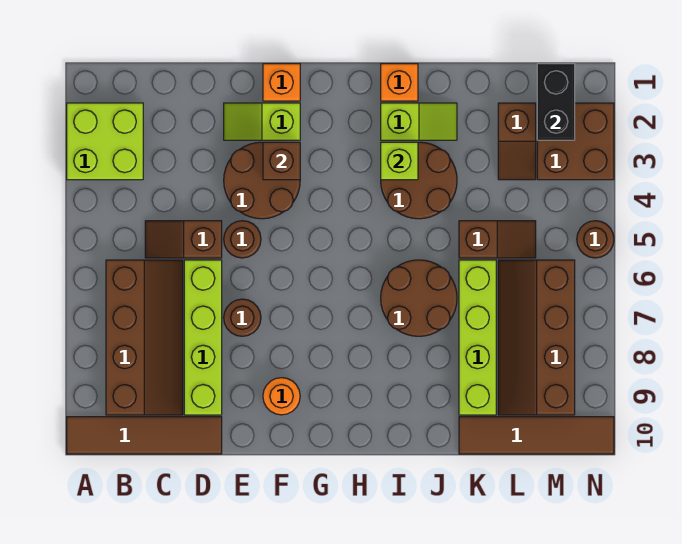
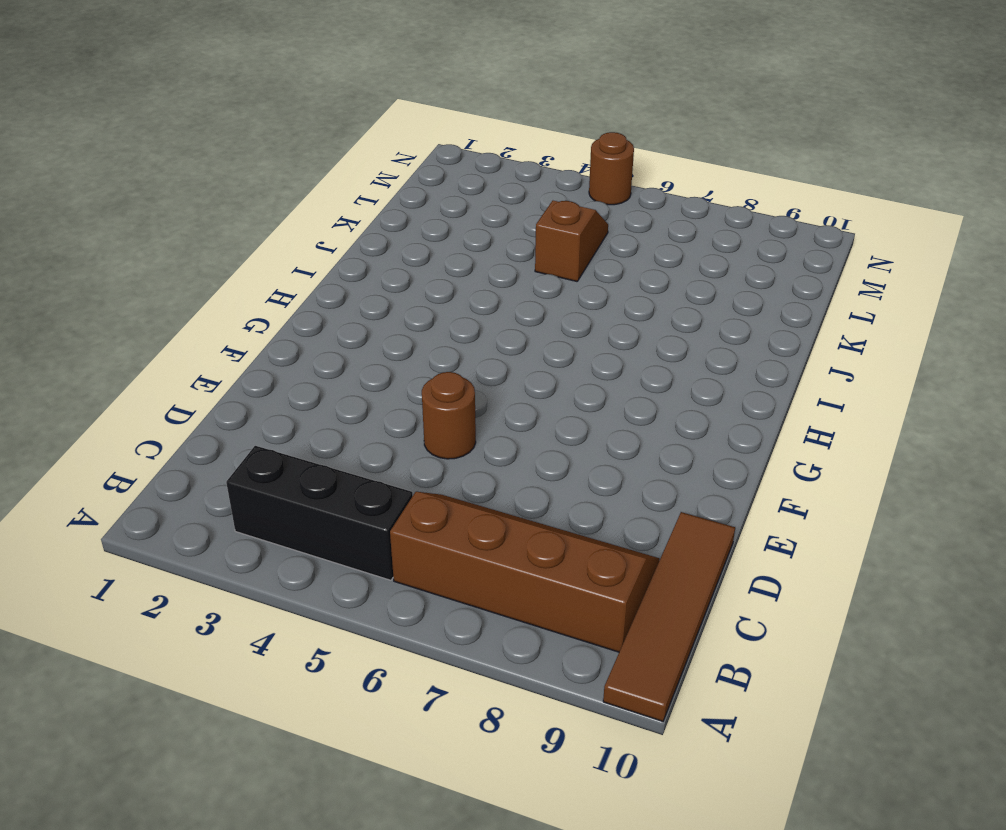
black 1x3 brick [226,446,413,580] -> lime 2x2 brick [67,103,143,180]
none -> brown 1x2 slope [145,221,222,258]
none -> lime 1x4 brick [184,260,222,415]
none -> lime 1x2 slope [224,103,300,140]

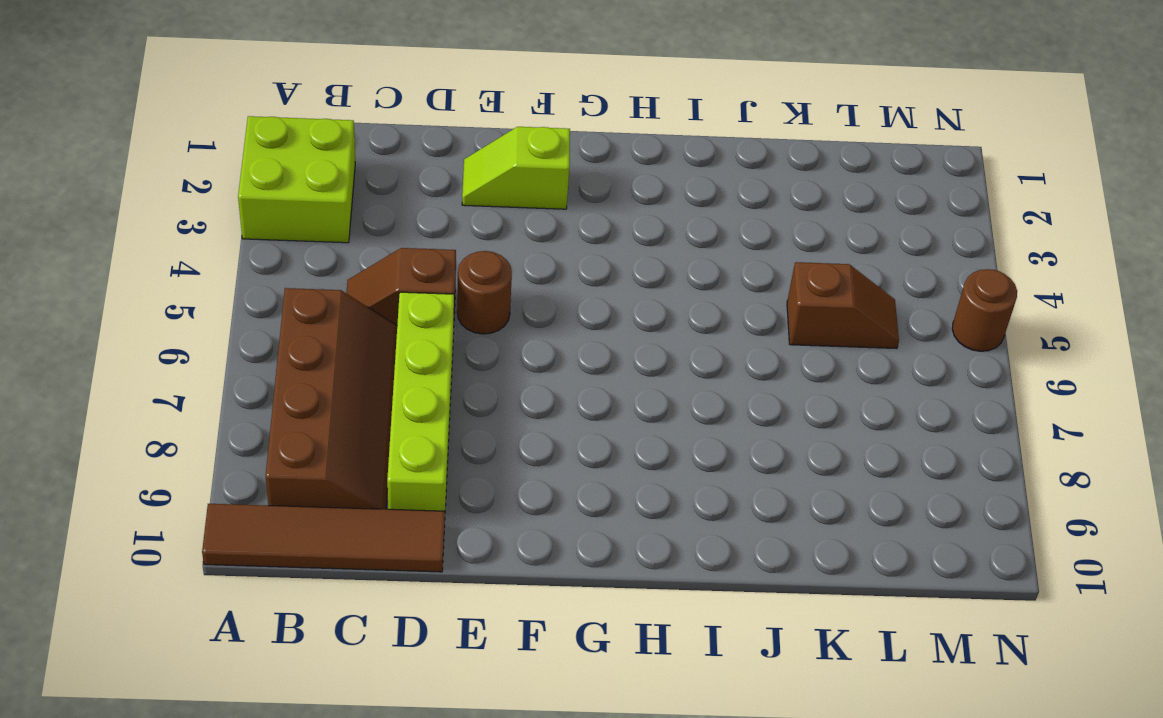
none -> brown 2x2 round brick [224,142,300,219]
none -> brown 1x1 round brick [224,299,261,336]
none -> orange 1x1 brick [263,64,300,101]

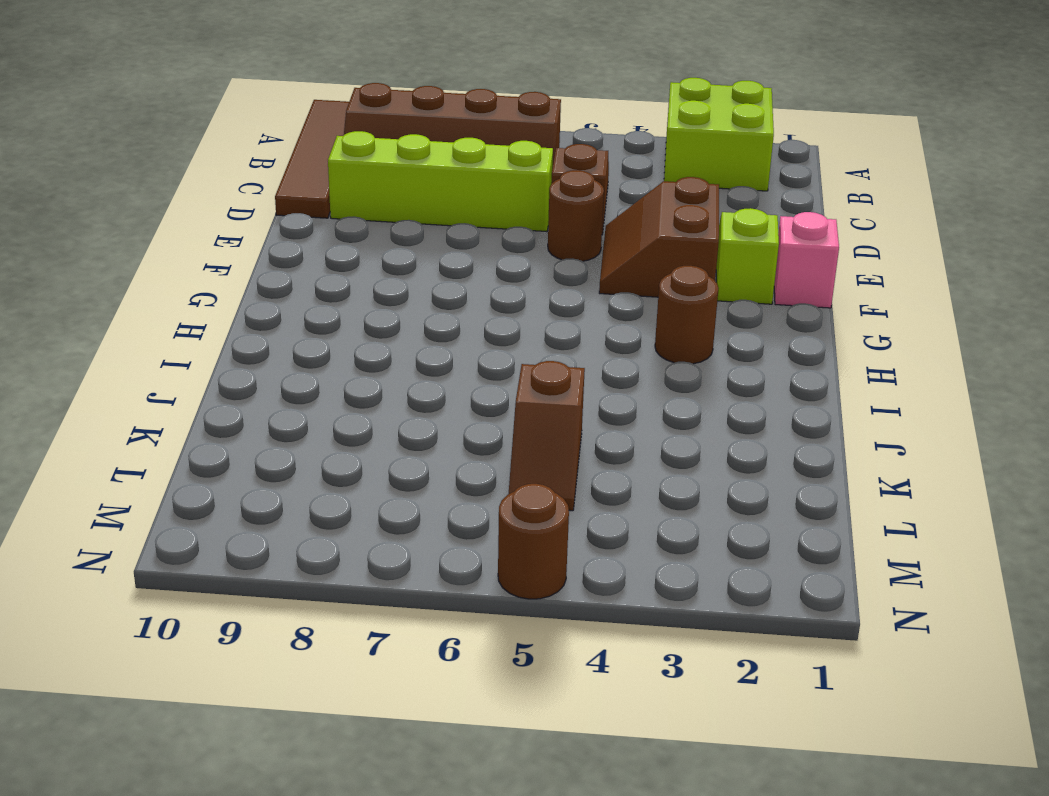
brown 2x2 slope [599,177,719,297] -> brown 2x2 round brick [224,142,300,219]
pink 1x1 brick [774,212,839,308] -> orange 1x1 brick [263,64,300,101]
brown 1x1 round brick [655,266,719,364] -> brown 1x1 round brick moved to [224,299,261,336]
none -> orange 1x1 round brick [263,378,300,415]
none -> orange 1x1 brick [381,64,418,101]
none -> lime 1x2 slope [381,103,457,140]

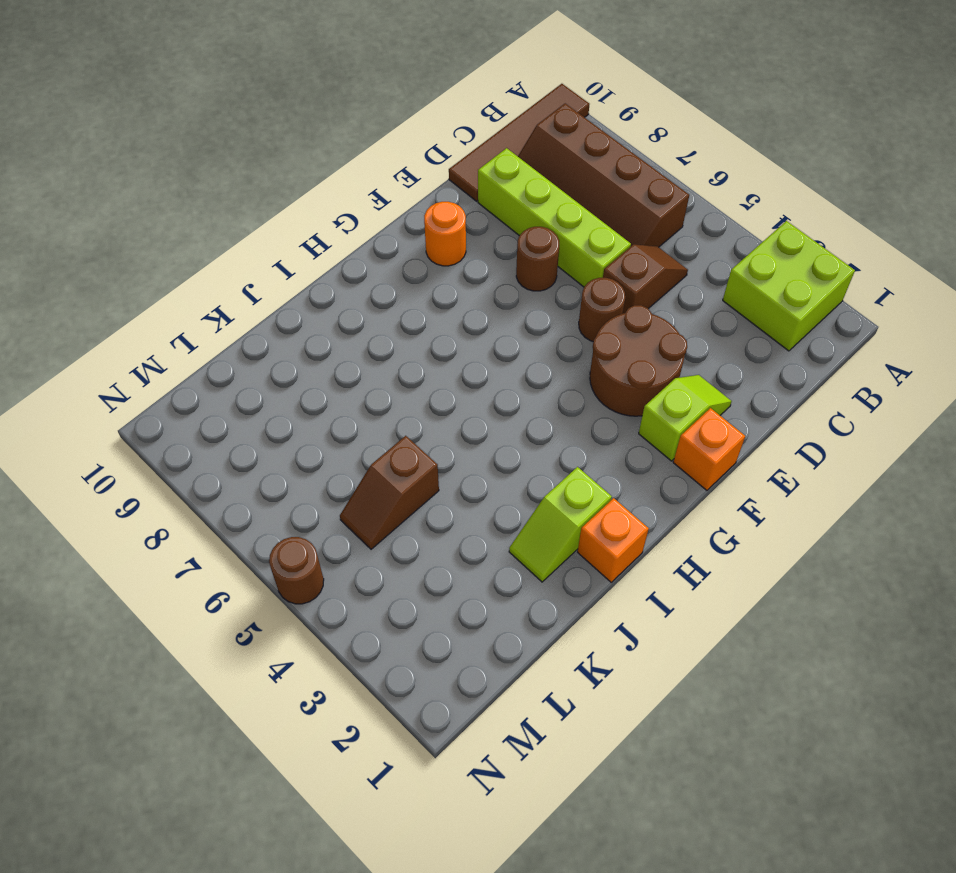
none -> brown 2x2 round brick [381,142,457,219]
none -> brown 2x2 round brick [381,260,457,336]
none -> lime 1x4 brick [459,260,496,415]

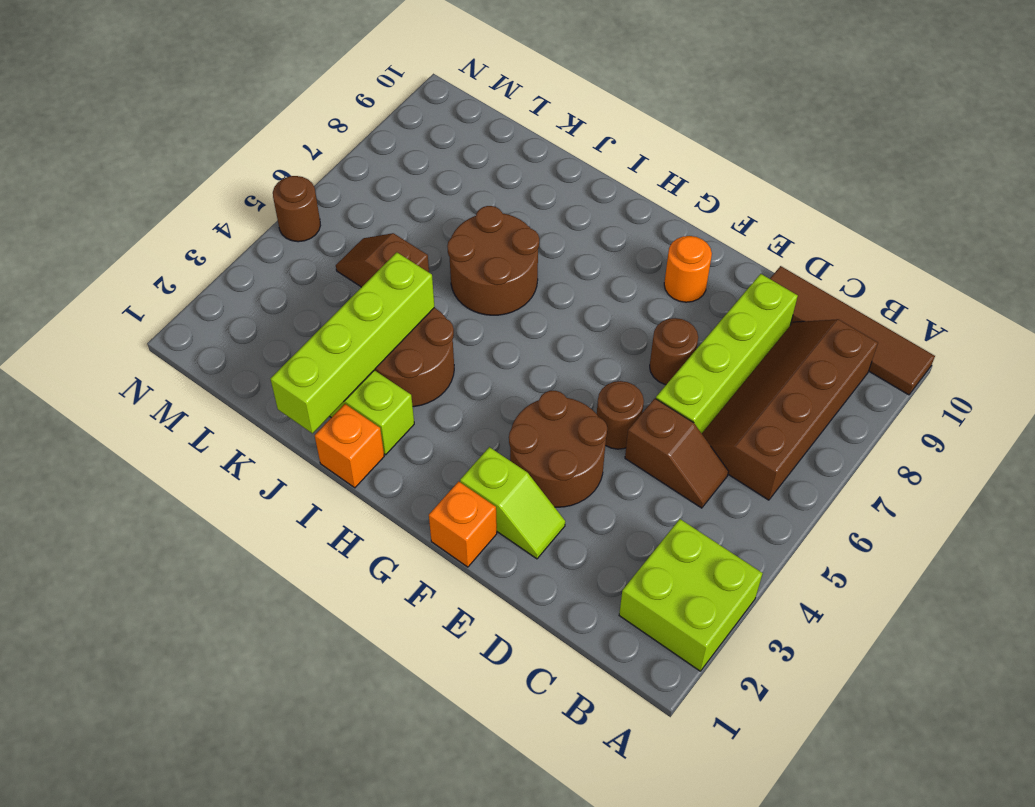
lime 1x4 brick [270,252,434,433] -> lime 1x4 brick moved to [459,260,496,415]
none -> brown 1x4 tile [459,417,614,454]
none -> brown 1x2 slope [498,103,536,180]
none -> brown 2x4 slope [498,260,575,415]

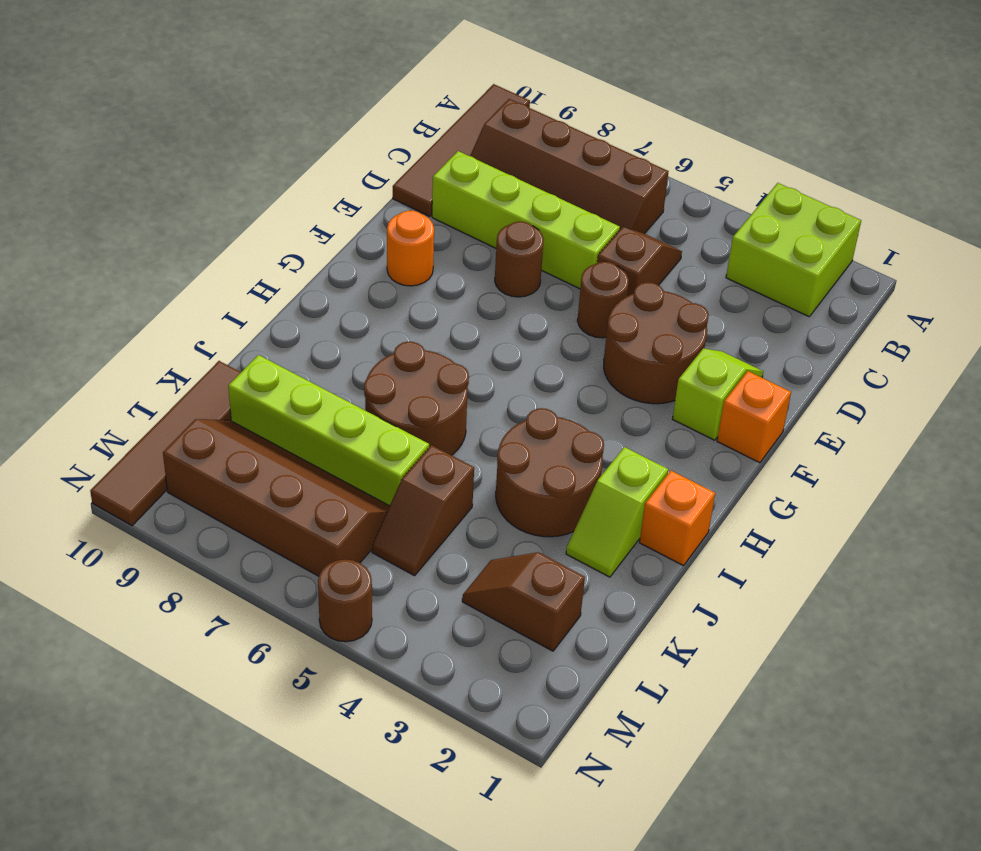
none -> brown 2x2 brick [537,103,614,180]
none -> brown 1x1 brick [263,142,300,180]
none -> lime 1x1 brick [381,142,418,180]

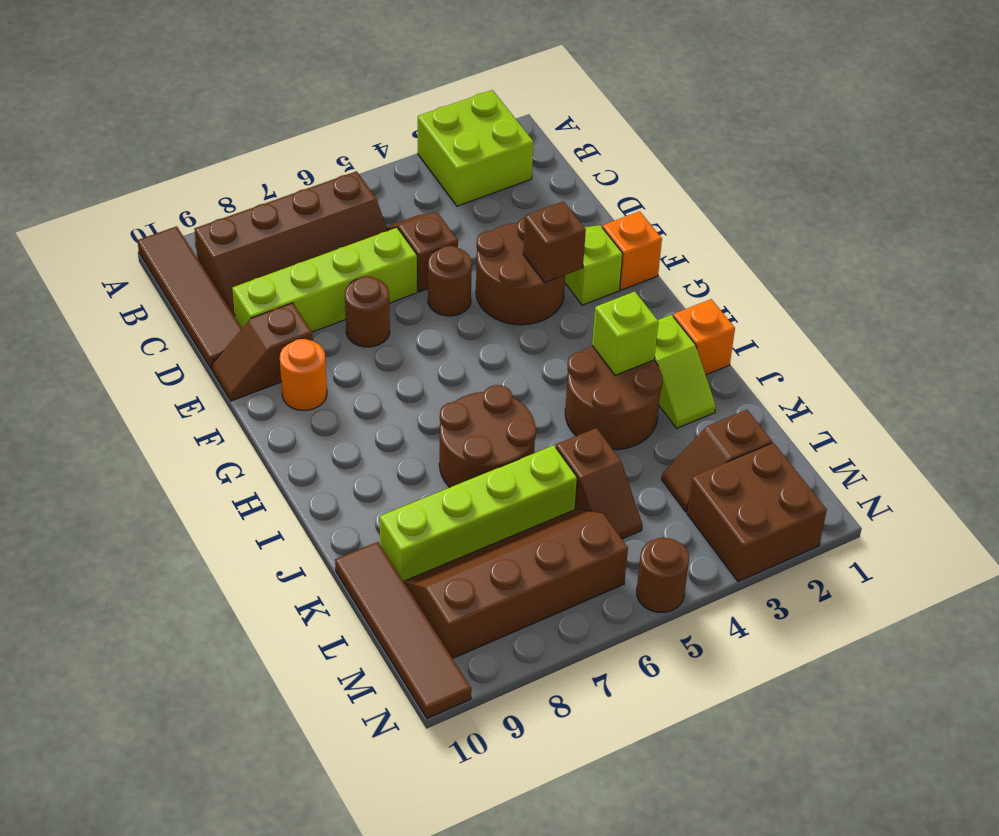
brown 1x2 slope [212,303,313,401] -> none
none -> black 1x2 brick [537,64,575,140]

